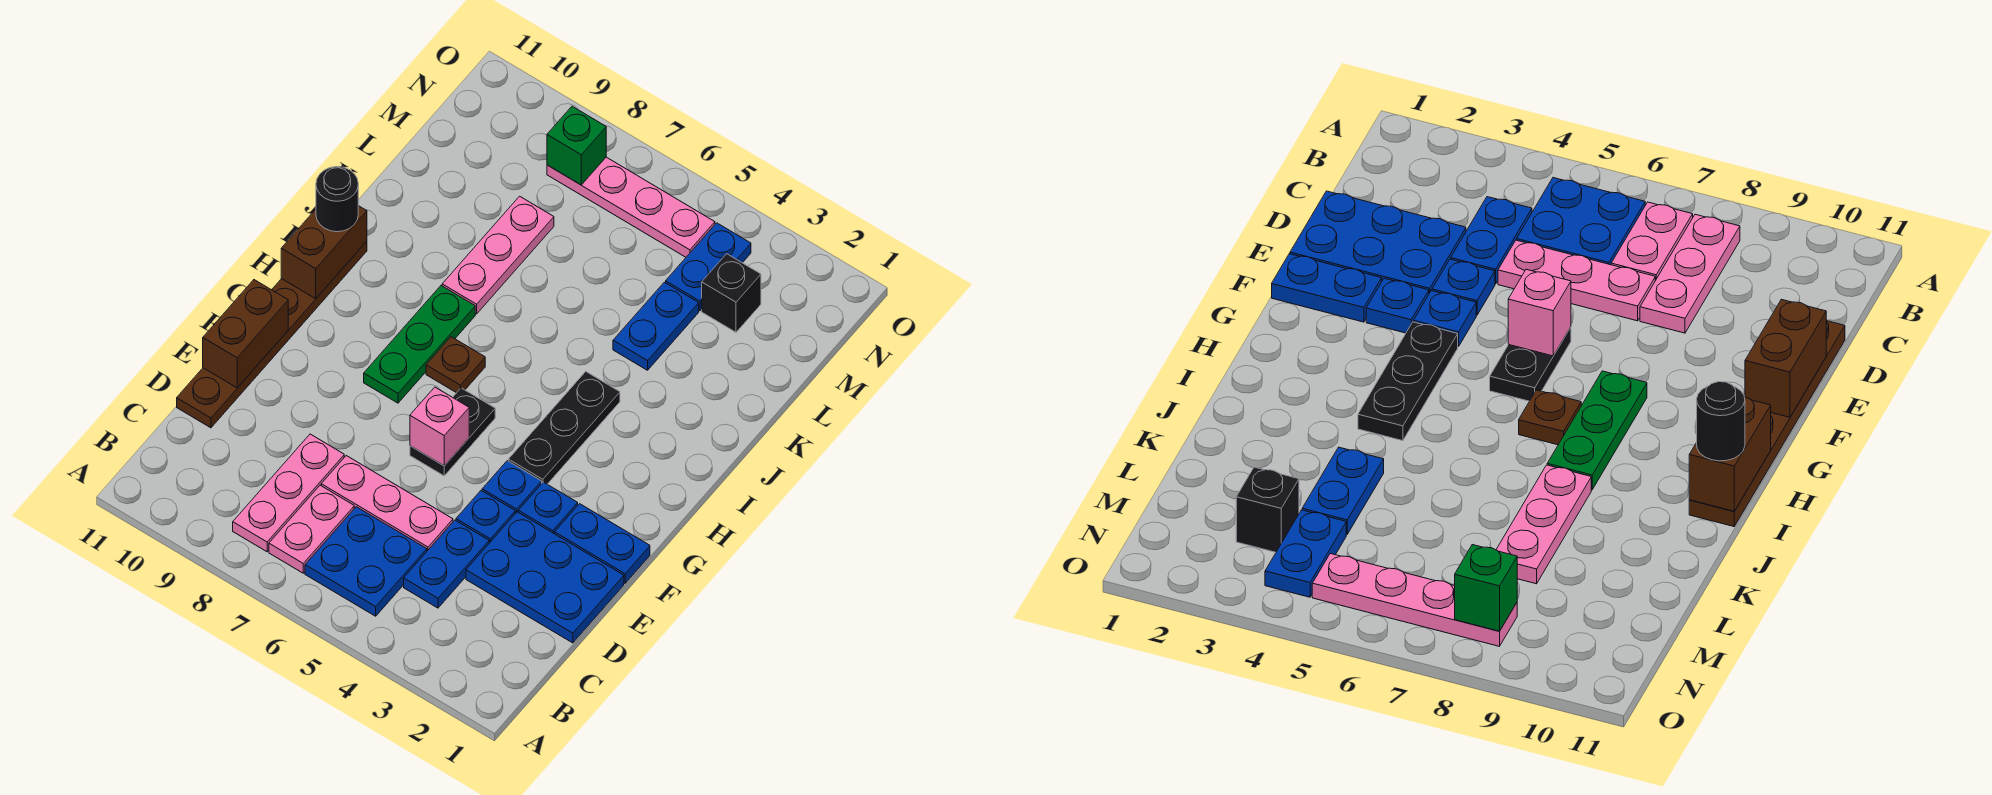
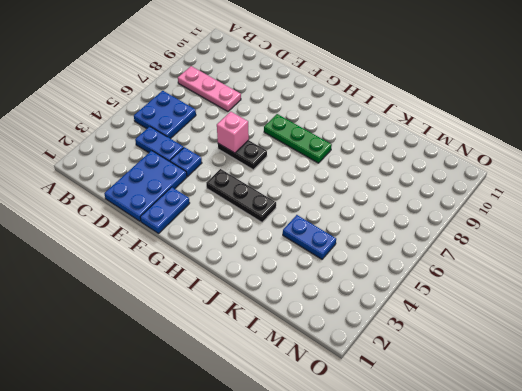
none -> pink 1x2 plate [269,485,354,573]
none -> pink 1x3 plate [321,456,453,551]
none -> brown 1x6 plate [177,241,367,428]

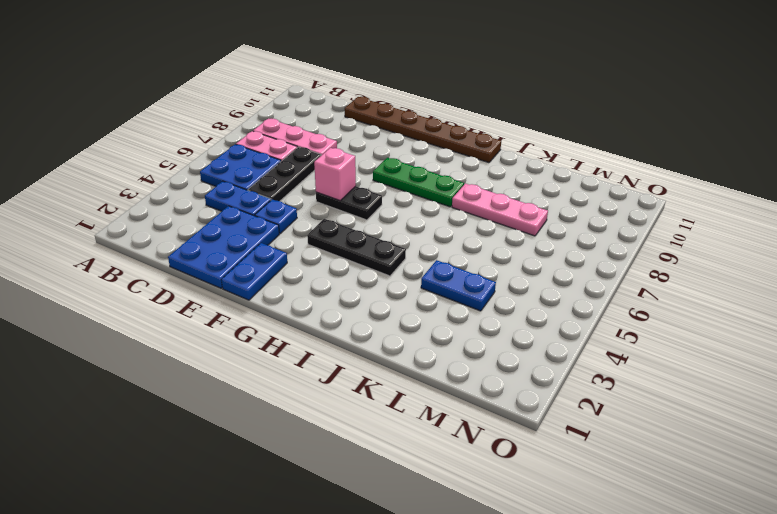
black 1x3 plate [248,147,321,201] -> pink 1x3 plate [321,456,453,551]
none -> blue 1x1 plate [518,482,578,534]
none -> blue 1x1 plate [482,461,542,514]
none -> brown 1x1 plate [426,337,485,393]

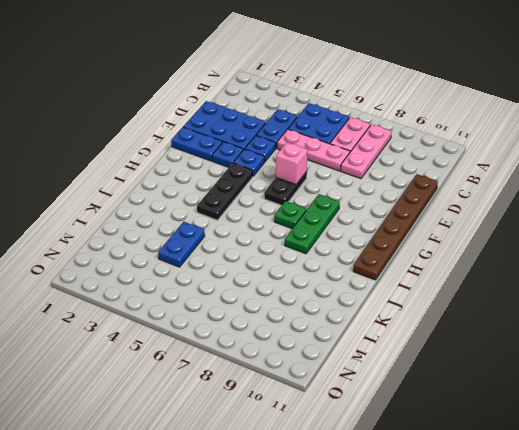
green 1x1 plate [274,201,306,229] -> brown 1x1 plate [426,337,485,393]
none -> pink 1x3 plate [442,196,554,314]
none -> black 1x1 brick [702,254,761,332]
none -> blue 1x2 plate [666,223,751,311]

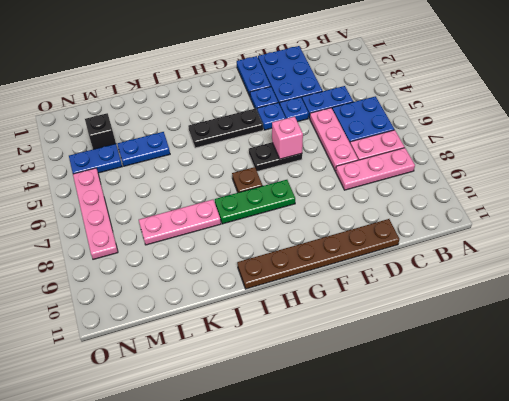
none -> brown 1x2 brick [203,280,288,388]
none -> brown 1x2 brick [281,206,367,299]
none -> green 1x1 brick [547,106,606,185]

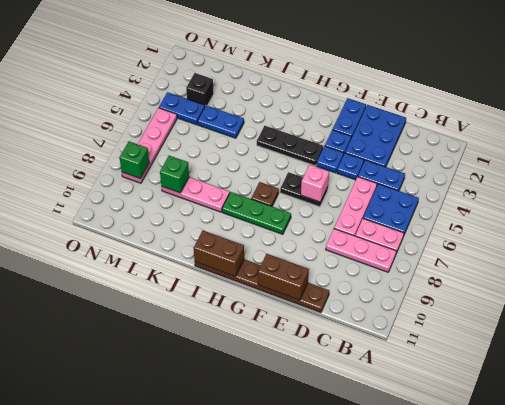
green 1x1 brick [160,156,189,193] -> none
none -> black 1x1 round brick [316,167,358,232]

